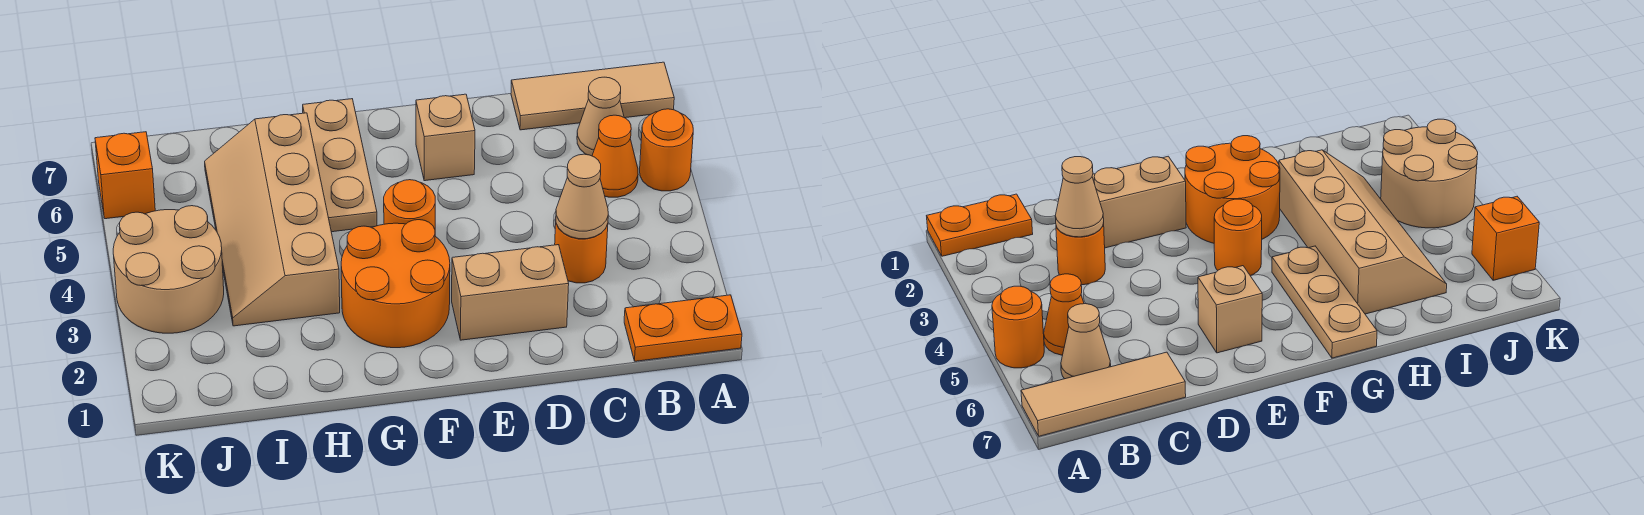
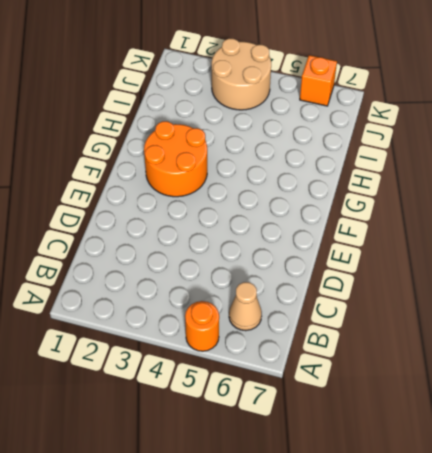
none -> orange 1x2 plate [624,295,742,361]
none -> tan 1x3 tile [511,62,674,130]
none -> orange 1x1 cone [592,115,638,197]

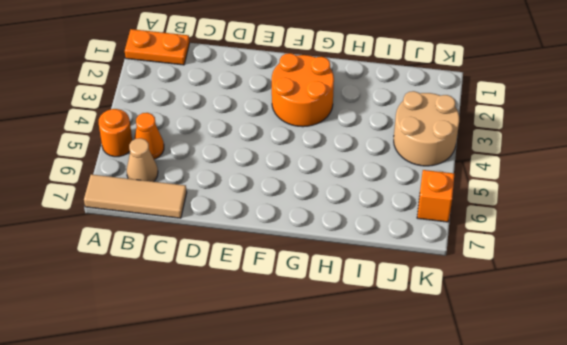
none -> orange 1x1 round brick [555,224,608,283]
none -> tan 1x2 brick [452,245,569,340]
none -> tan 1x1 brick [416,94,475,181]

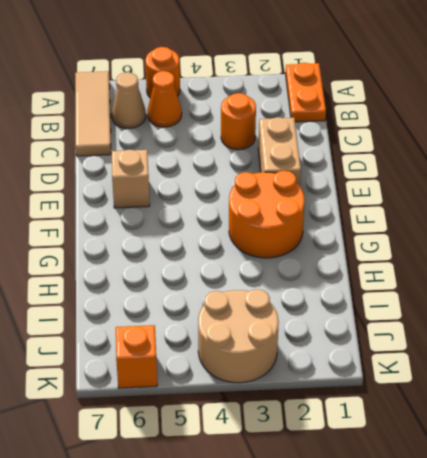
none -> orange 1x1 round brick [384,180,435,229]
none -> tan 1x3 plate [303,99,377,232]
none -> tan 2x4 slope [205,113,340,326]

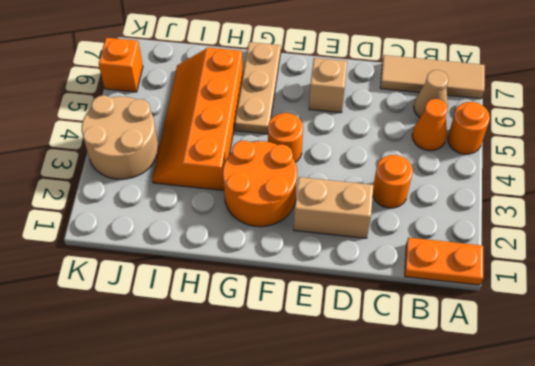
orange 2x4 slope [152,48,243,190] -> tan 2x4 slope [205,113,340,326]
none -> tan 1x1 cone [556,154,608,239]

